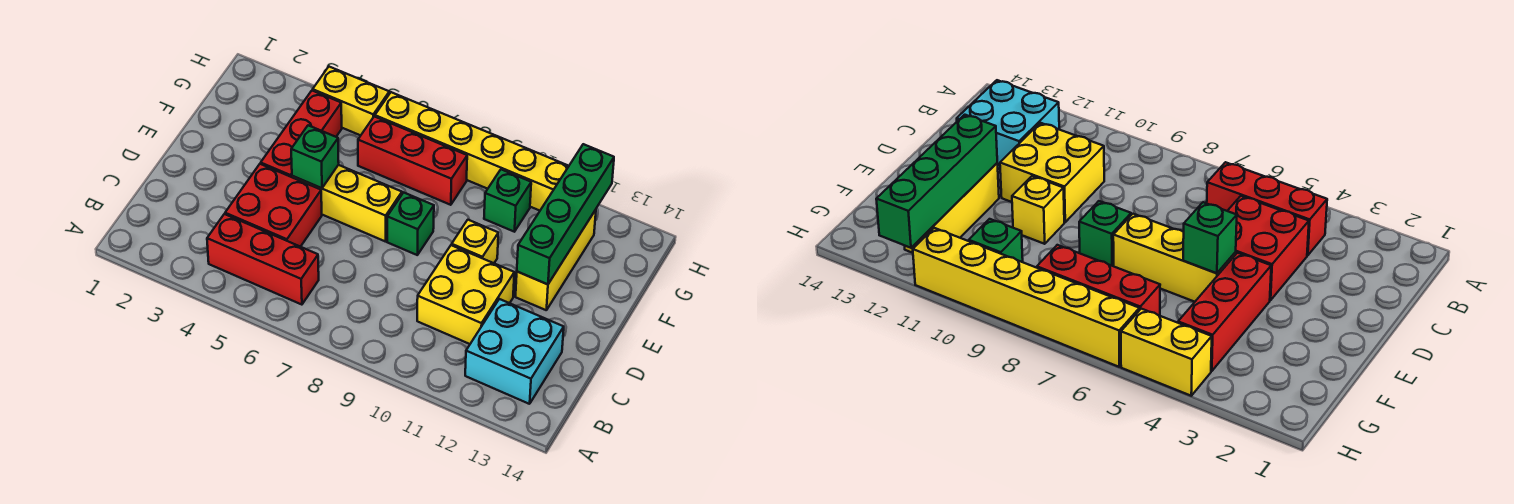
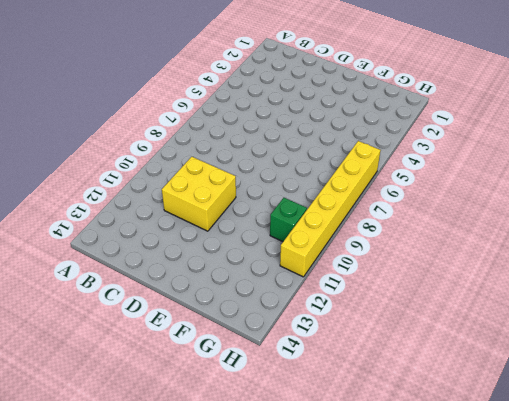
none -> red 1x3 brick [207,214,319,305]
none -> cyan 2x2 brick [465,299,564,404]
none -> red 2x2 brick [225,164,322,247]

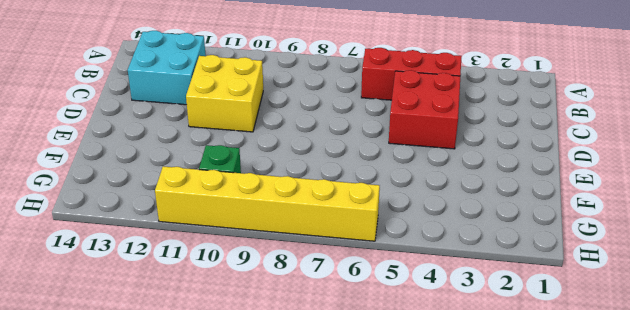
none -> red 1x3 brick [261,90,342,177]
none -> yellow 1x3 brick [292,165,402,242]
none -> green 1x1 brick [387,193,434,255]

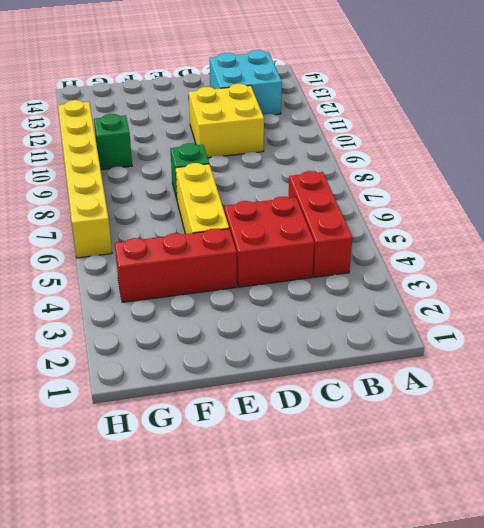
none -> yellow 1x1 brick [452,220,498,263]
none -> yellow 1x3 brick [516,210,596,310]
none -> red 1x3 brick [358,116,467,205]

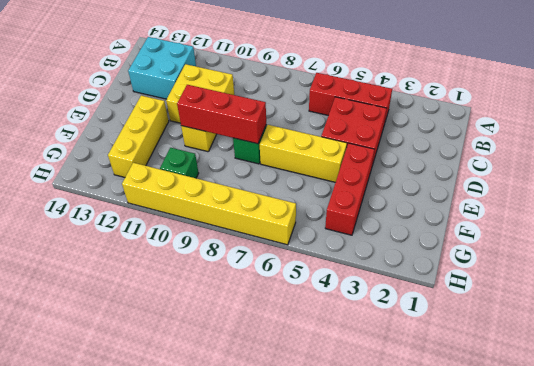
red 1x3 brick [177,85,266,144] -> red 1x3 brick moved to [358,116,467,205]
none -> yellow 1x2 brick [313,67,389,135]
none -> green 1x1 brick [291,125,339,188]
none -> green 1x4 brick [517,144,614,284]

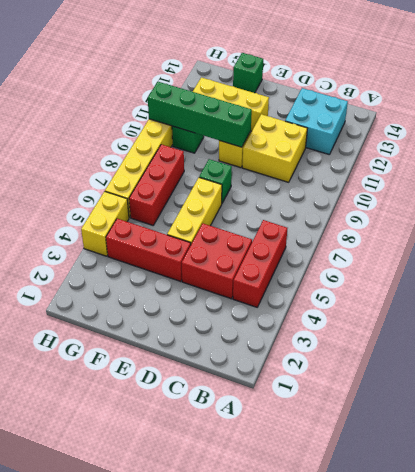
green 1x4 brick [148,82,252,147] -> green 1x4 brick moved to [517,144,614,284]
green 1x1 brick [233,53,263,93] -> green 1x1 brick moved to [291,125,339,188]

